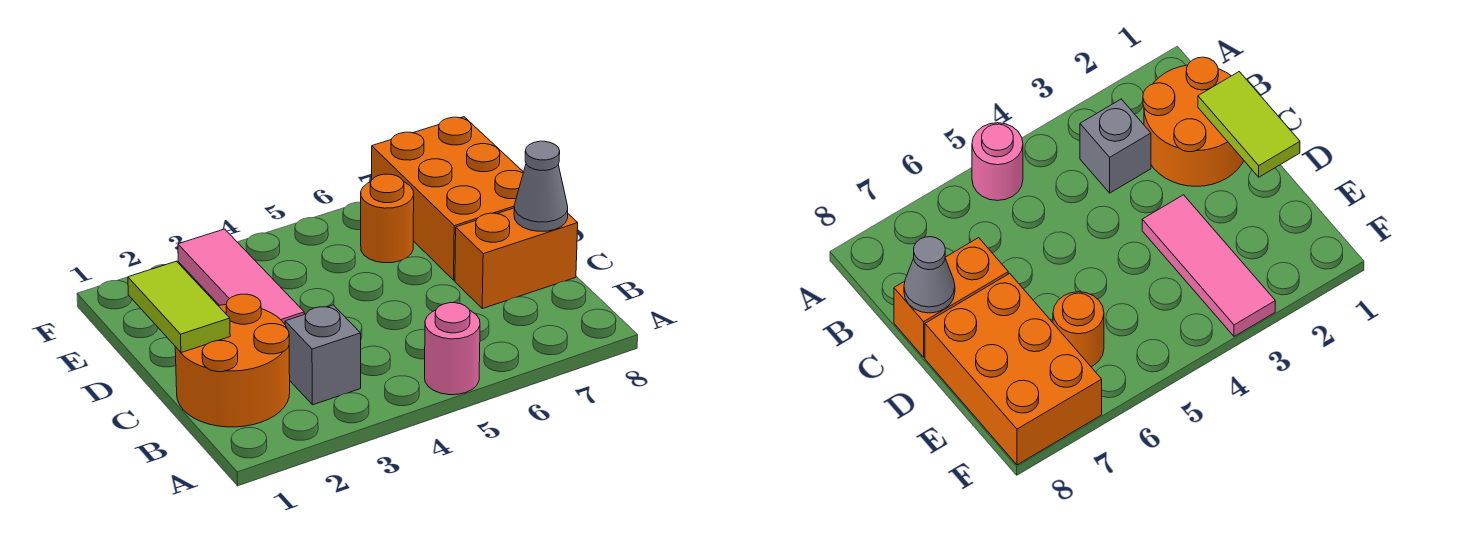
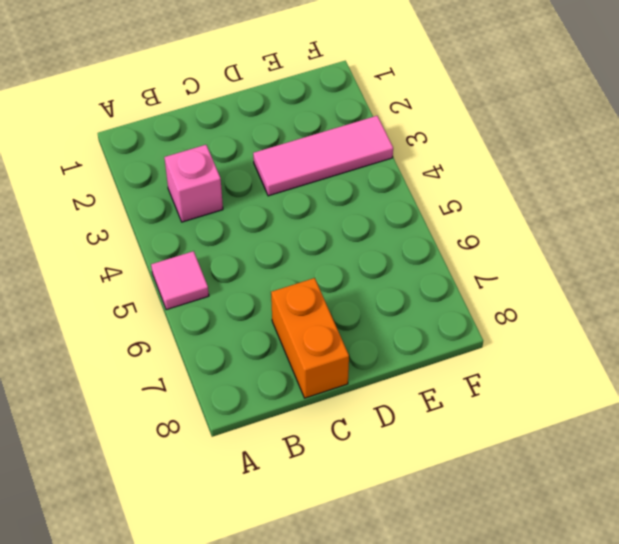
pink 1x1 tile [151,251,209,310] -> pink 1x1 round brick [425,303,480,395]
pink 1x1 brick [164,145,223,222] -> grey 1x1 brick [285,305,361,405]
none -> orange 2x2 round brick [175,294,290,427]
none -> orange 2x3 brick [372,117,523,280]

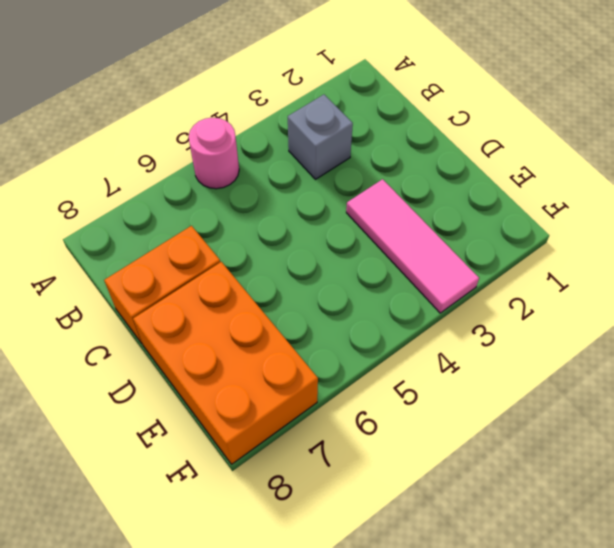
none -> orange 2x2 round brick [175,294,290,427]
none -> orange 1x1 round brick [361,174,414,263]

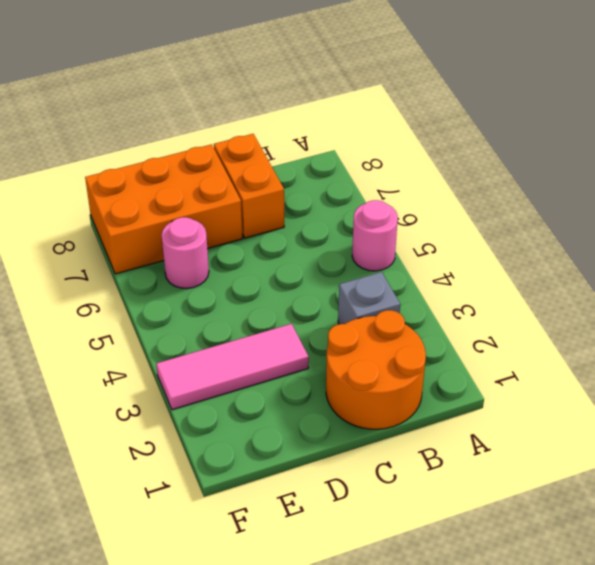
pink 1x1 round brick [162,217,209,288] -> orange 1x1 round brick [361,174,414,263]
none -> lime 1x2 tile [128,261,230,353]
none -> grey 1x1 cone [514,141,568,231]

